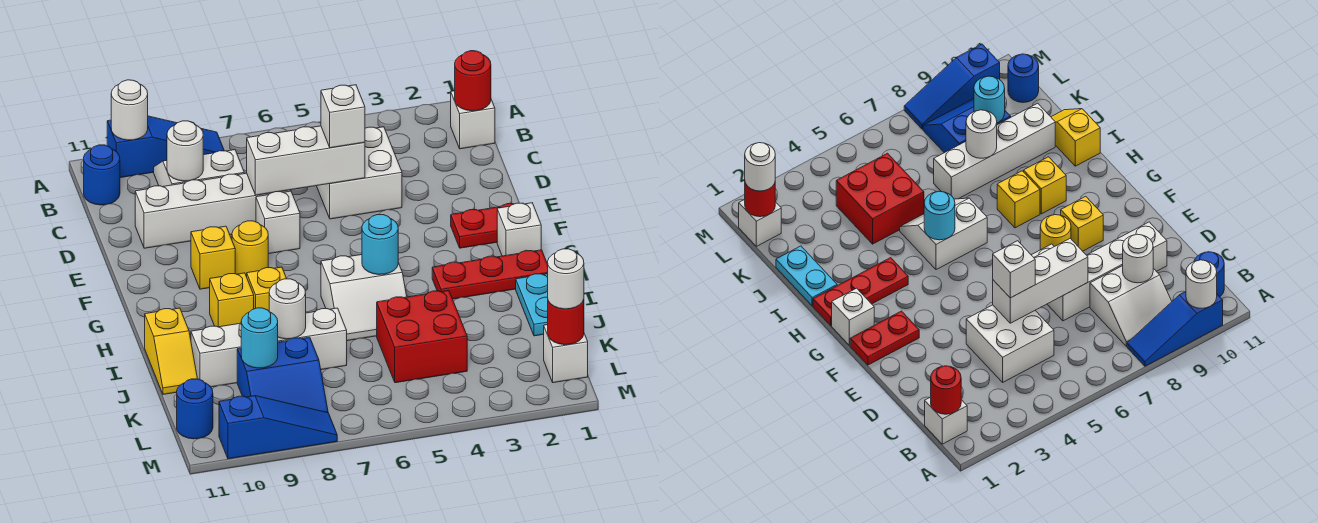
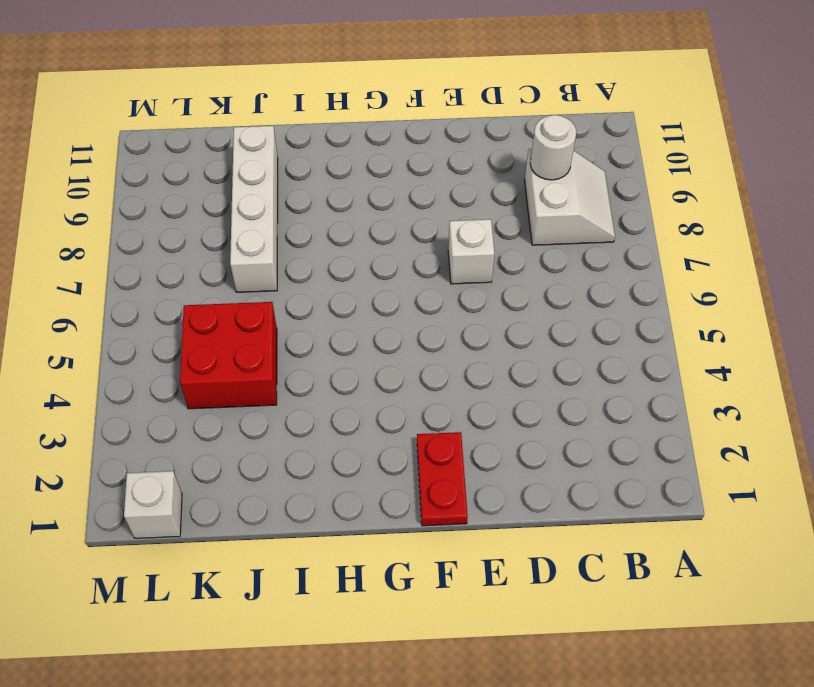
none -> blue 1x3 slope [107,116,224,178]
none -> white 1x1 brick [451,91,495,149]
none -> blue 1x1 round brick [84,145,120,205]
none -> white 2x2 brick [317,127,402,219]

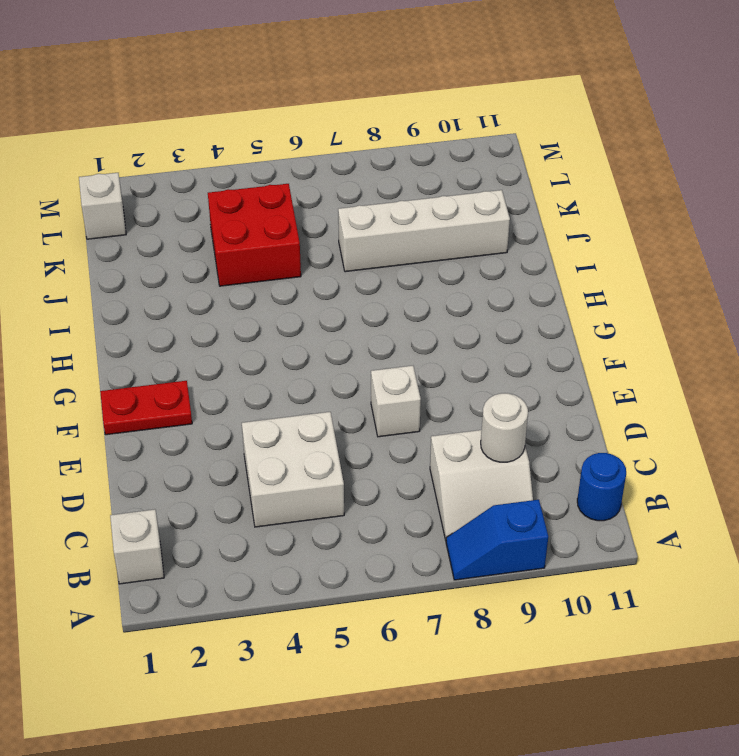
blue 1x2 slope [446,500,548,580] -> blue 1x3 slope [107,116,224,178]
none -> white 1x4 brick [135,173,291,248]
none -> yellow 1x1 round brick [232,221,268,277]
none -> yellow 1x1 brick [191,226,235,289]
none -> white 1x1 brick [497,203,541,256]

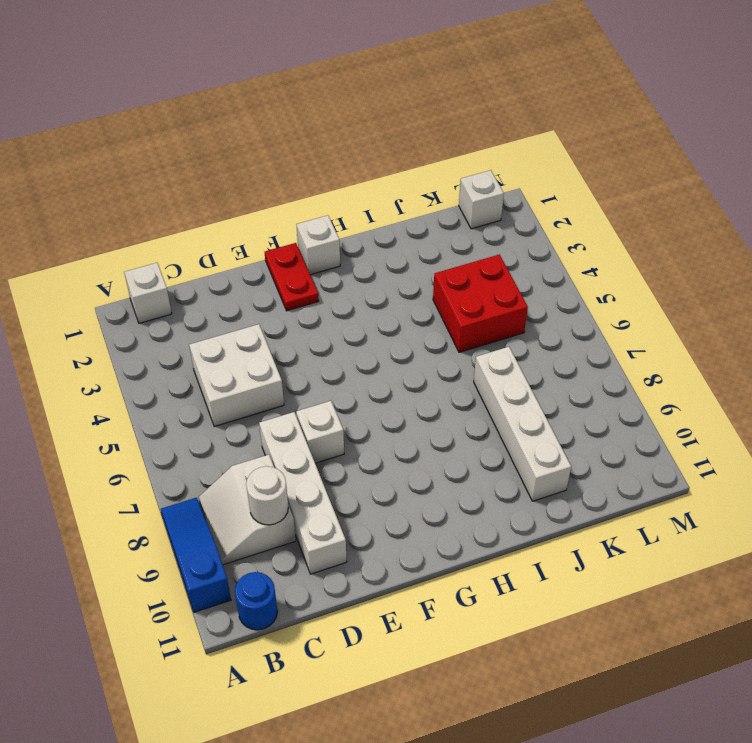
none -> yellow 1x1 round brick [232,221,268,277]
none -> yellow 1x1 brick [191,226,235,289]
none -> red 1x3 plate [432,250,548,299]
none -> white 2x2 slope [321,255,407,341]

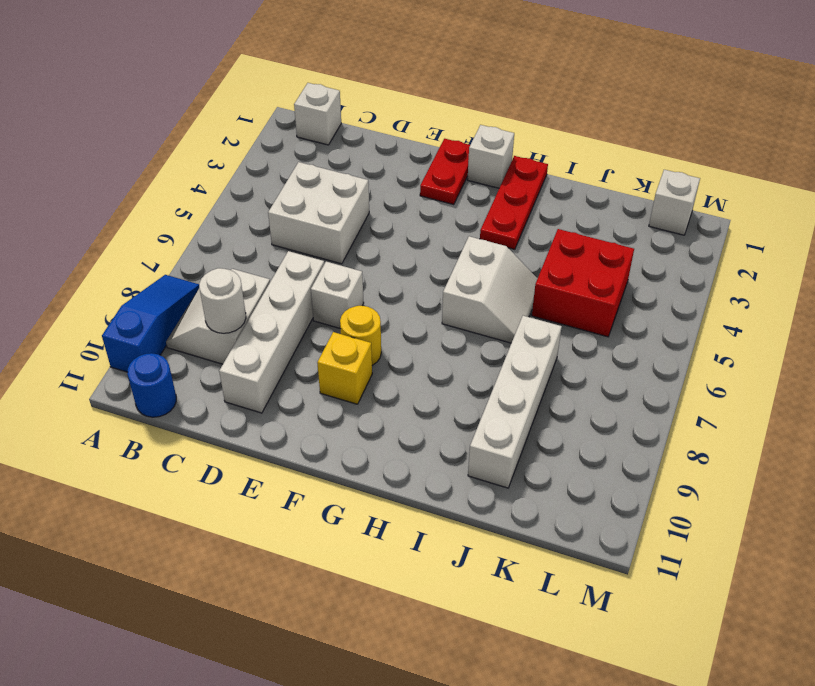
none -> yellow 1x1 brick [247,267,287,311]
none -> yellow 1x1 brick [210,273,254,327]
none -> cyan 1x2 plate [516,274,548,336]
none -> yellow 1x2 slope [145,308,197,394]

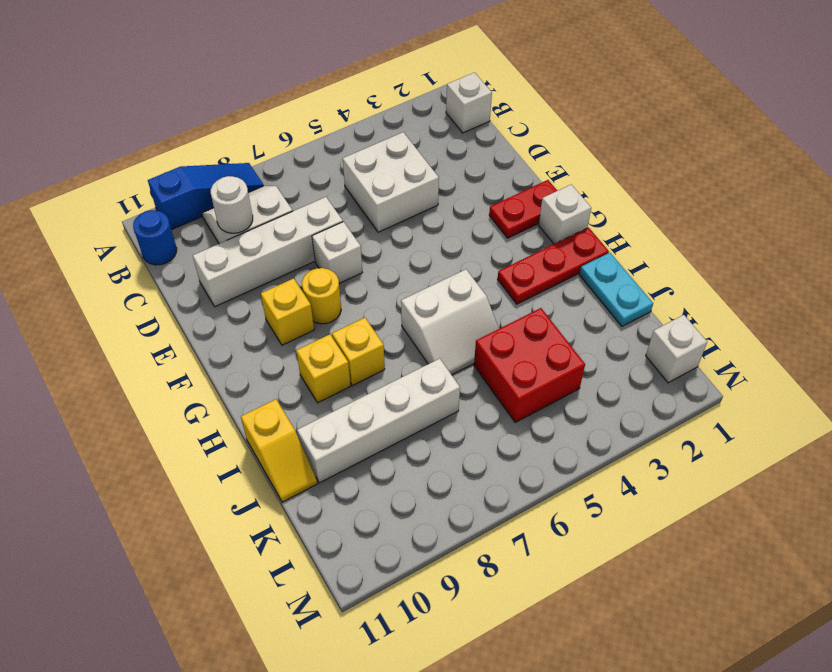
none -> blue 2x2 slope [237,337,328,413]
none -> blue 1x1 round brick [177,379,213,439]
none -> blue 1x3 slope [219,396,337,459]
none -> white 1x1 round brick [111,80,148,140]

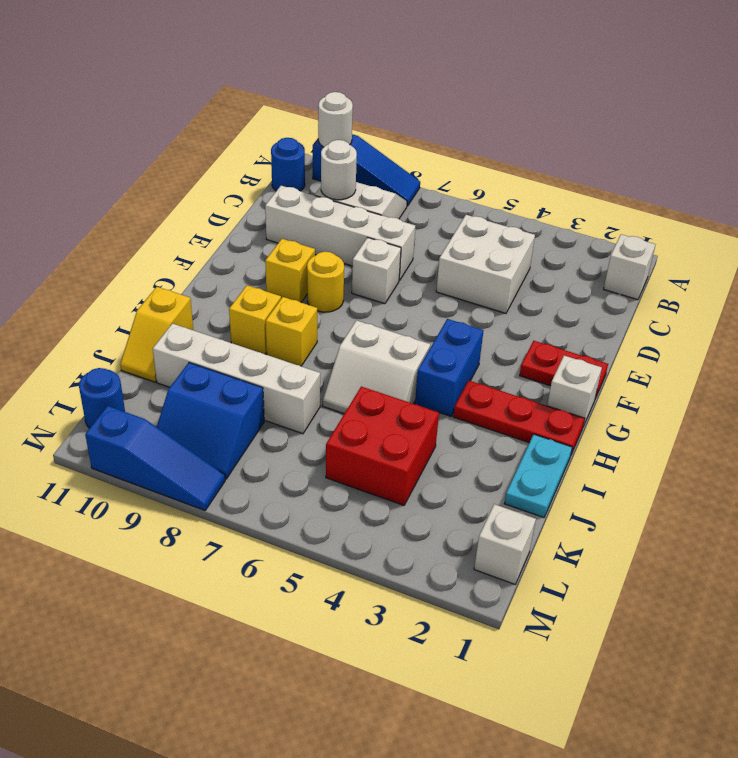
blue 1x2 brick [415,319,484,416] -> none
none -> red 1x1 round brick [455,51,491,111]
none -> white 1x3 brick [247,126,365,195]
none -> cyan 1x1 round brick [362,215,398,275]
none -> white 1x1 round brick [269,279,306,339]

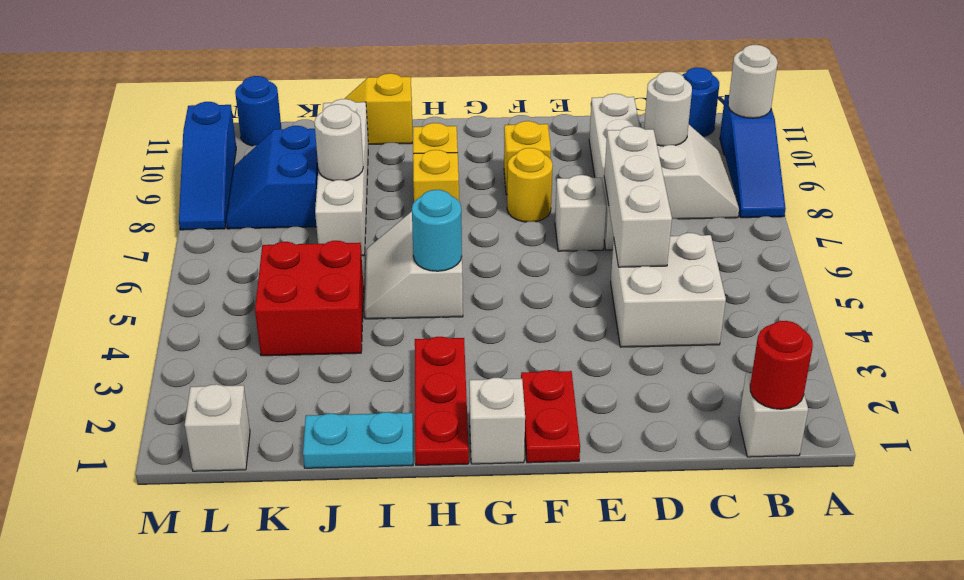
none -> cyan 1x1 round brick [241,308,278,368]
none -> red 1x1 round brick [548,300,584,345]
none -> white 1x1 brick [321,85,365,148]
none -> white 1x1 round brick [548,249,584,309]

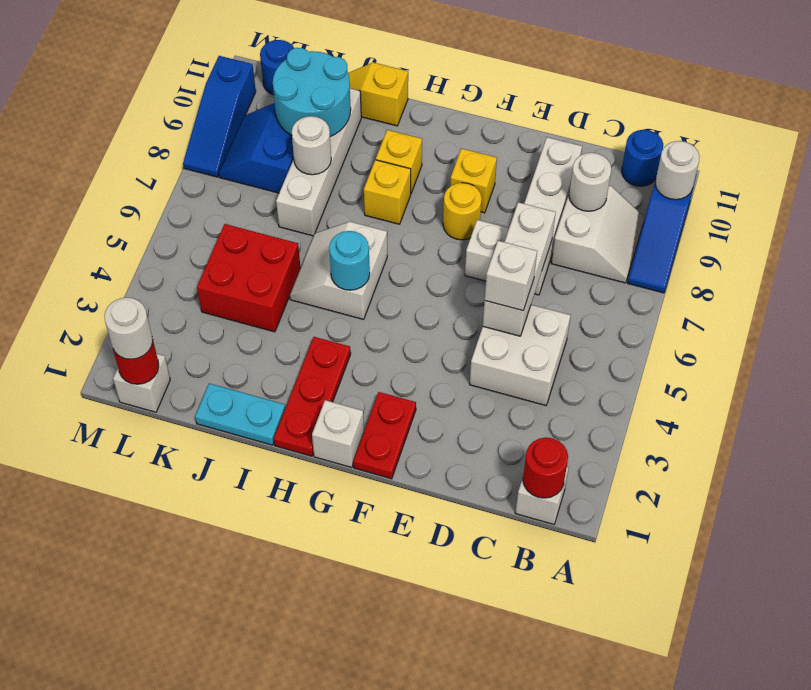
cyan 2x2 round brick [273,48,351,137] -> cyan 1x1 round brick [241,308,278,368]

